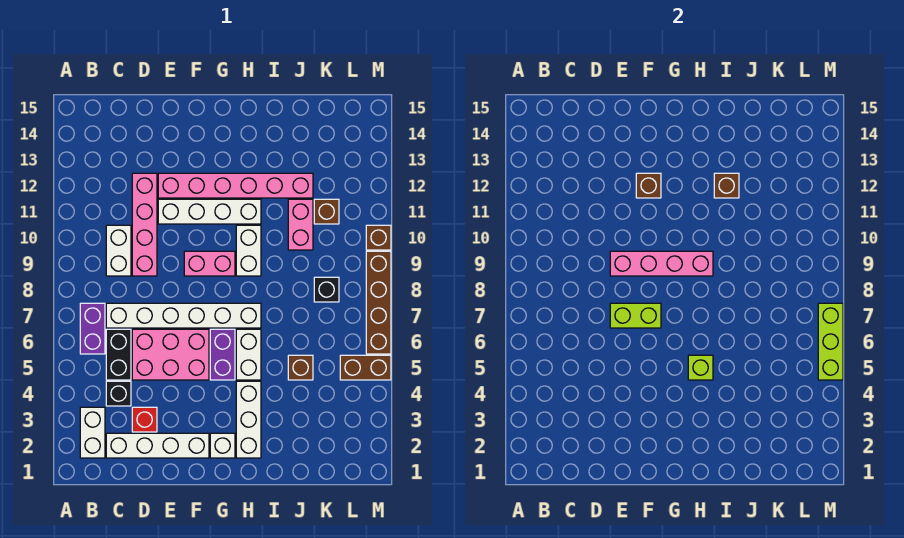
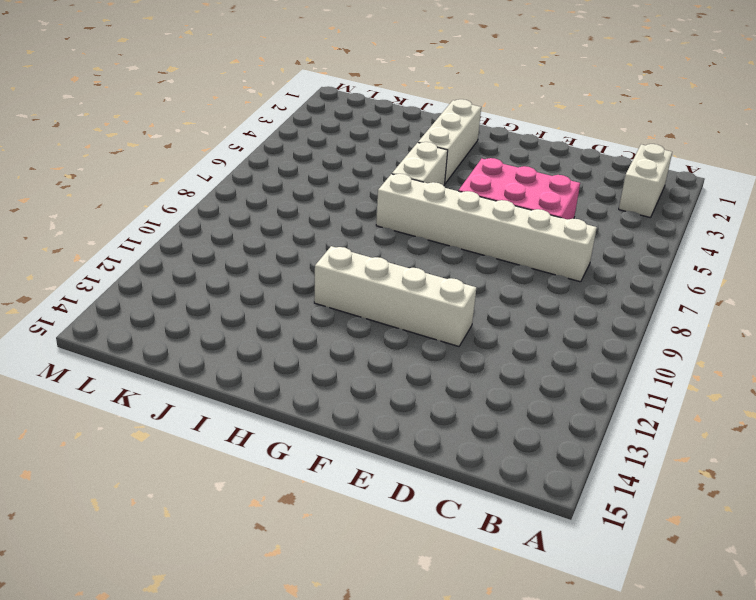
none -> purple 1x2 brick [80,303,105,354]
none -> white 1x4 brick [106,433,209,458]
none -> black 1x1 brick [106,381,131,406]
none -> black 1x2 brick [106,329,131,380]

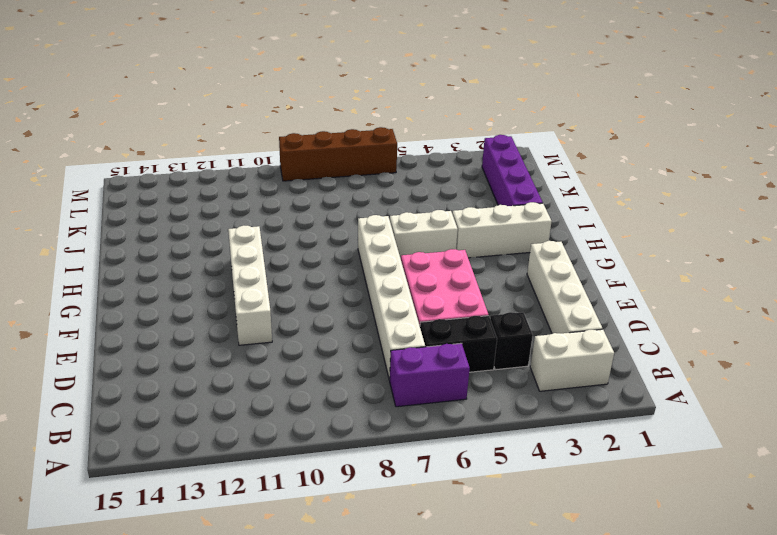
purple 1x4 brick [482,135,543,206] -> none
none -> white 1x2 brick [106,225,131,276]
none -> red 1x1 brick [132,407,157,432]
none -> pink 1x4 brick [132,173,157,276]
none -> pink 1x6 brick [158,173,313,198]

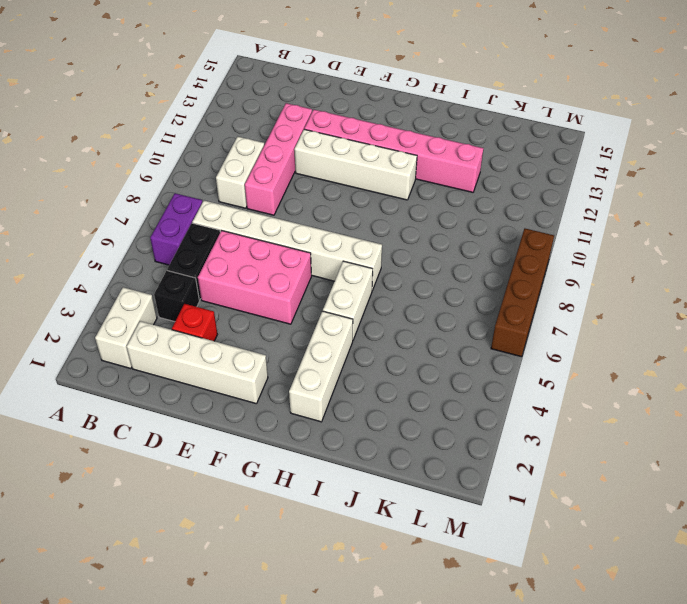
none -> pink 1x2 brick [184,251,235,276]
none -> white 1x1 brick [210,433,235,458]
none -> purple 1x2 brick [210,329,235,380]
none -> white 1x2 brick [236,225,261,276]

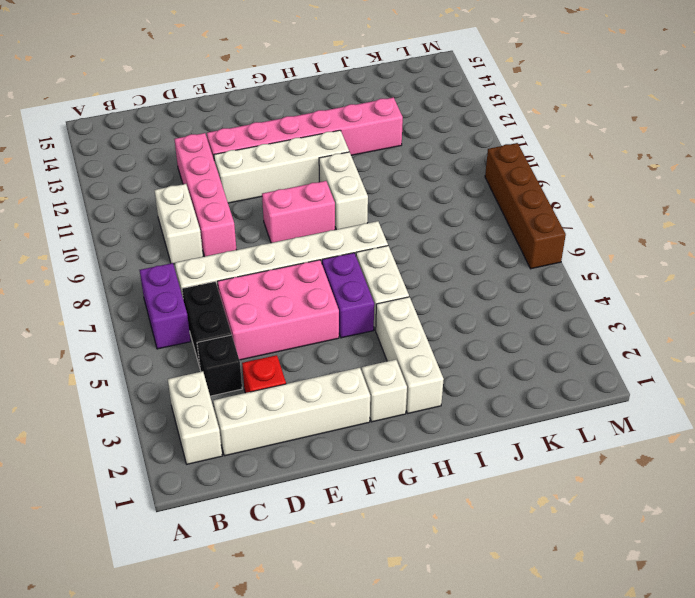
none -> brown 1x1 brick [288,355,313,380]
none -> pink 1x2 brick [288,199,313,250]
none -> black 1x1 brick [314,277,339,302]
none -> brown 1x1 brick [314,199,339,224]

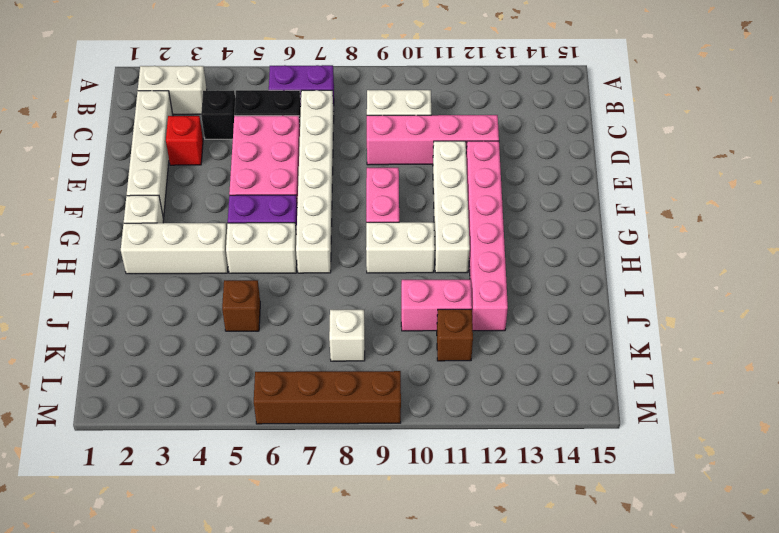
white 1x1 brick [329,310,365,361] -> black 1x1 brick [314,277,339,302]
none -> brown 1x2 brick [340,355,391,380]
none -> brown 1x1 brick [366,225,391,250]
none -> lime 1x2 brick [610,303,661,328]
none -> pink 1x4 brick [610,251,713,276]

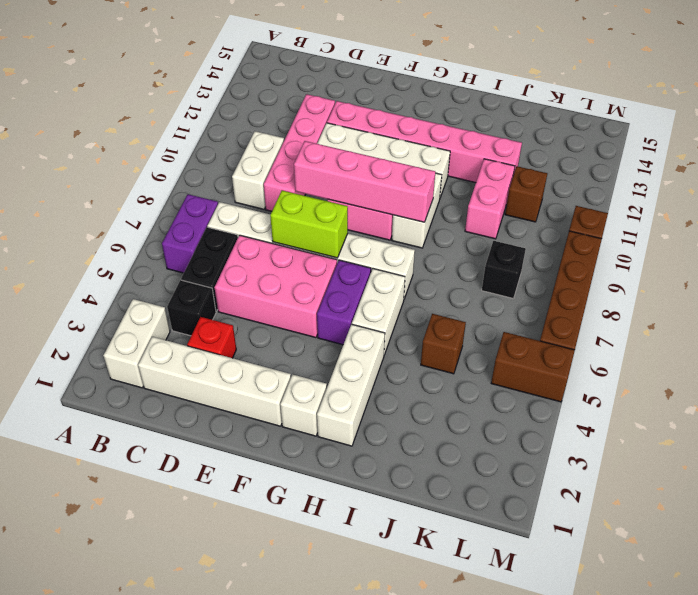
none -> brown 1x1 brick [636,173,661,198]
none -> lime 1x1 brick [688,355,713,380]
none -> brown 1x1 brick [714,173,739,198]
none -> lime 1x3 brick [818,303,843,380]

